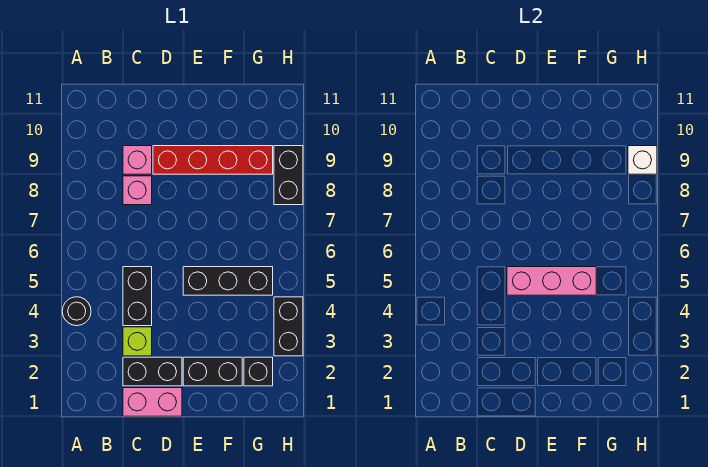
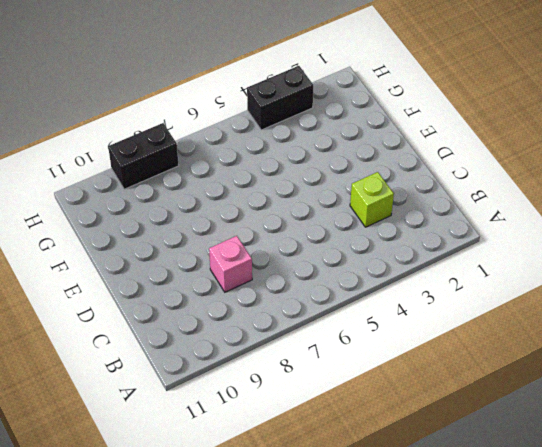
none -> black 1x1 round brick [62,297,91,326]
none -> pink 1x2 brick [123,388,182,416]
none -> black 1x2 brick [123,357,182,386]

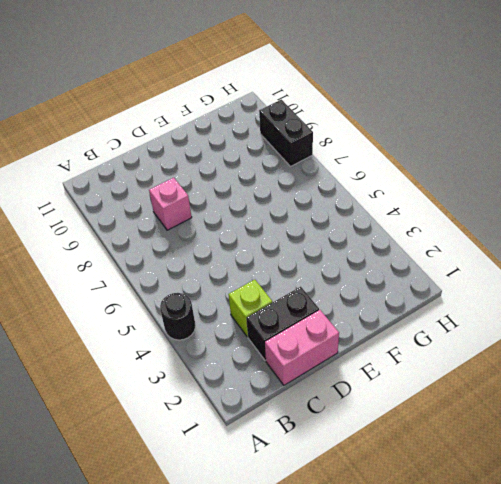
none -> black 1x2 brick [123,267,152,326]
none -> pink 1x1 brick [123,146,152,174]
none -> red 1x4 brick [153,146,273,174]

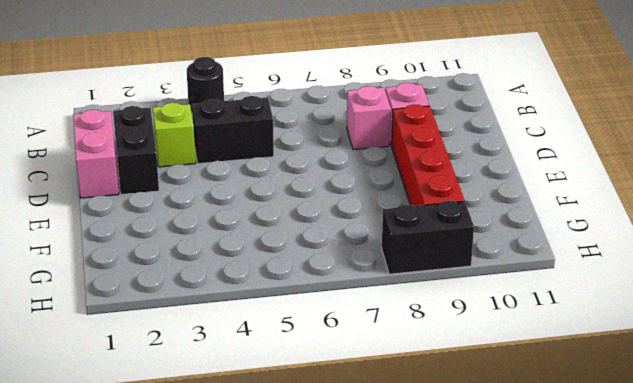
none -> black 1x2 brick [183,357,242,386]
none -> black 1x3 brick [183,267,273,295]
none -> black 1x1 brick [244,357,273,386]

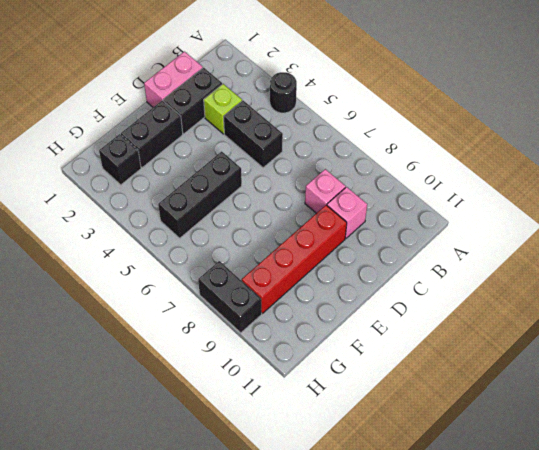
none -> black 1x2 brick [274,297,303,356]
none -> pink 1x3 brick [507,267,596,295]
none -> white 1x1 brick [628,146,657,174]

